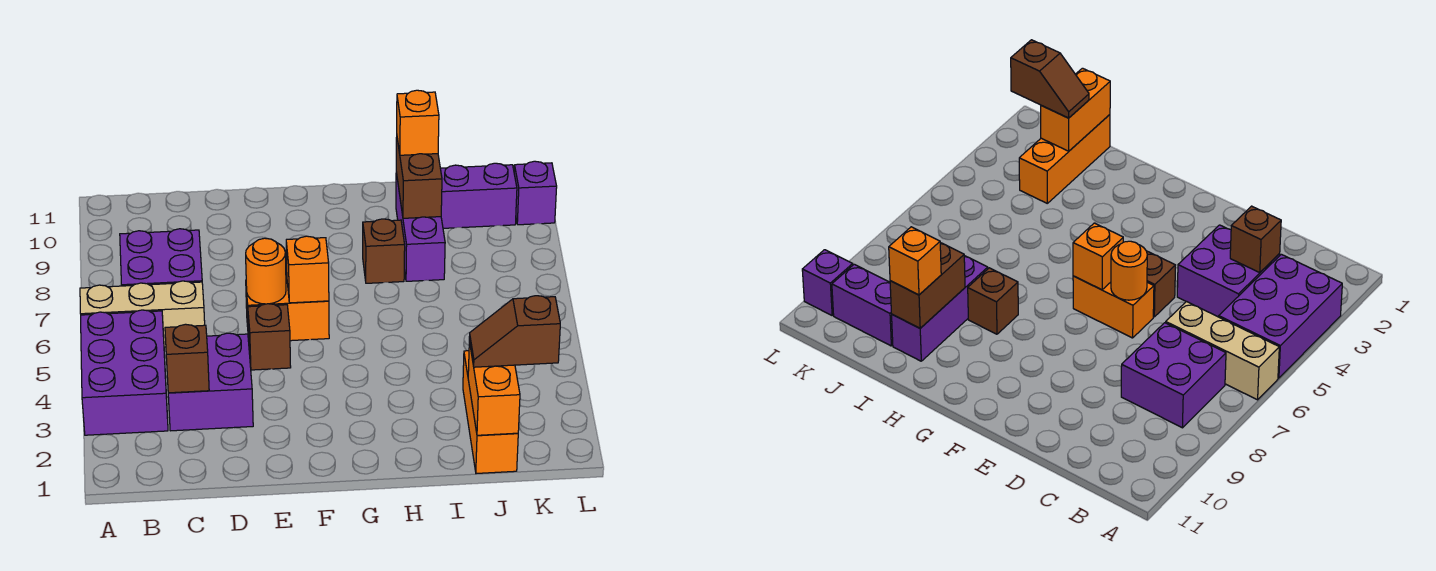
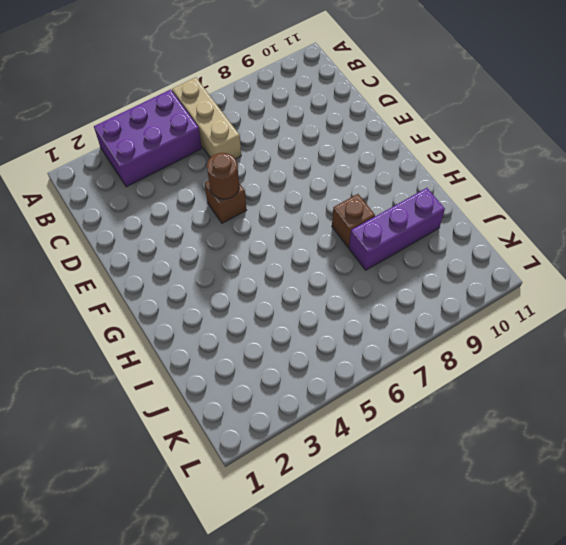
brown 1x1 round brick [207,153,239,199] -> none
none -> purple 2x2 brick [120,229,202,286]
none -> purple 2x2 brick [168,333,253,431]
none -> orange 1x2 brick [246,278,329,341]

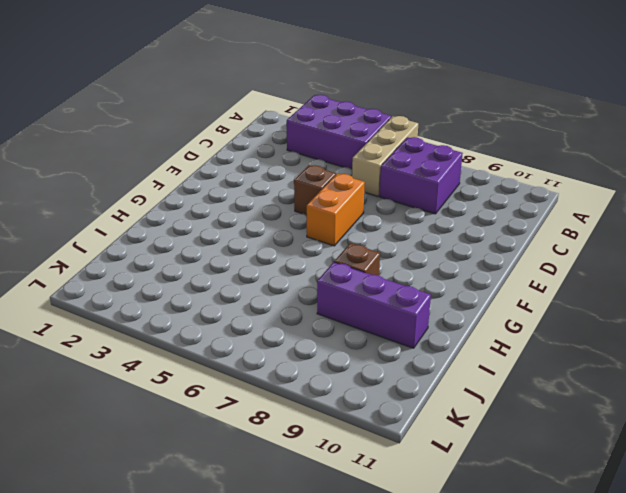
none -> purple 2x2 brick [168,333,253,431]
none -> orange 1x3 brick [463,351,518,473]
none -> purple 1x2 brick [440,163,517,228]

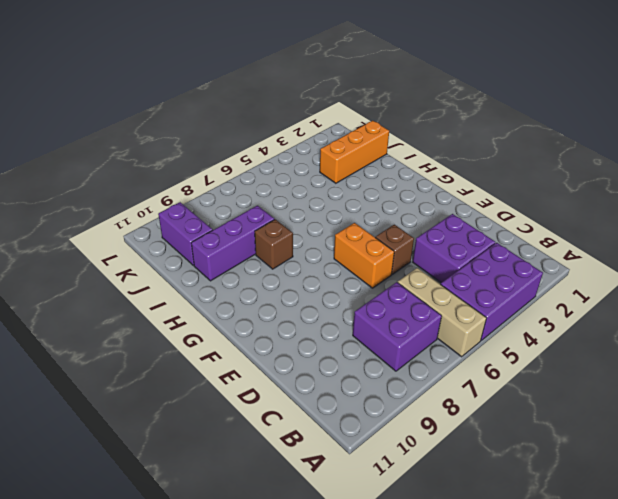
none -> purple 1x1 brick [514,161,557,225]
none -> brown 1x1 brick [165,324,209,393]
none -> orange 1x1 round brick [246,238,286,304]

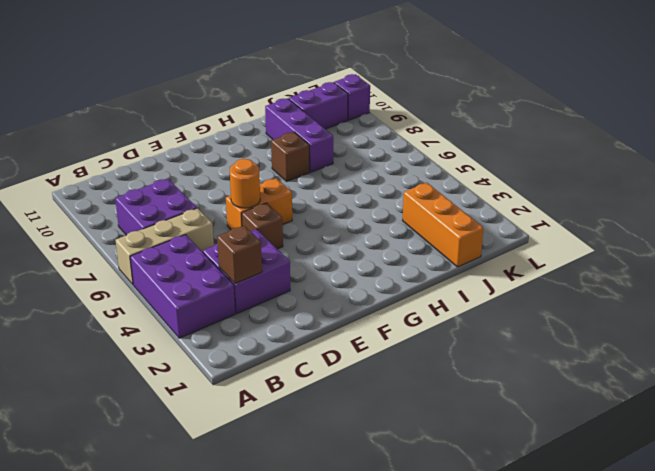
none -> orange 1x1 brick [286,236,329,303]
none -> brown 1x2 brick [396,137,442,218]
none -> orange 1x2 brick [468,341,520,435]

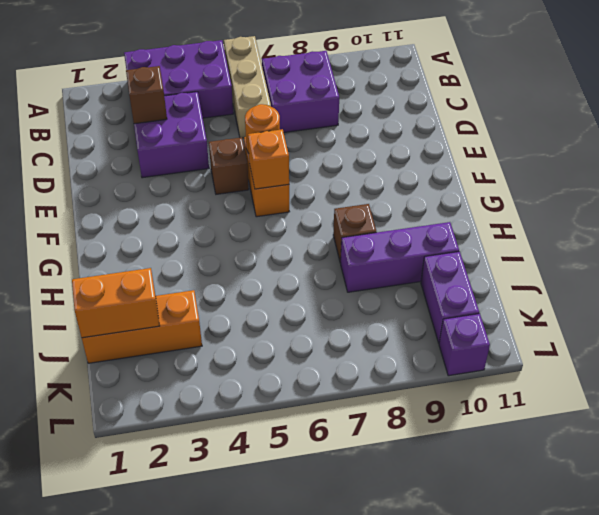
none -> brown 1x2 brick [396,137,442,218]
none -> orange 1x1 brick [397,90,439,155]
none -> brown 1x2 slope [469,296,560,367]

